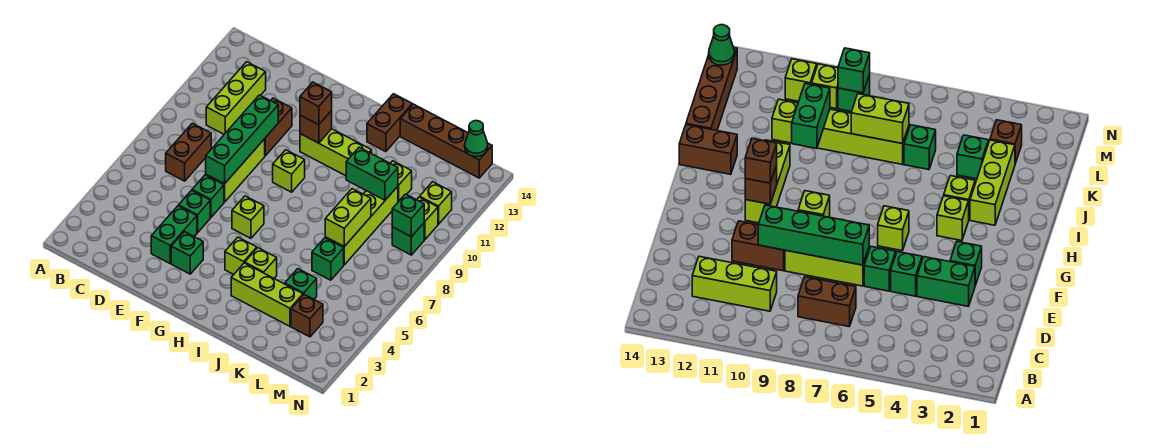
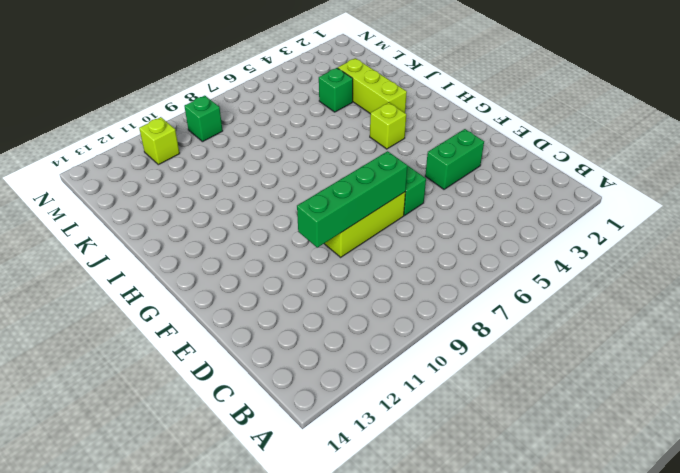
none -> brown 1x2 brick [166,123,211,181]
none -> lime 1x3 brick [206,62,266,134]
none -> green 1x1 brick [179,190,210,233]
none -> brown 1x2 brick [265,98,292,156]

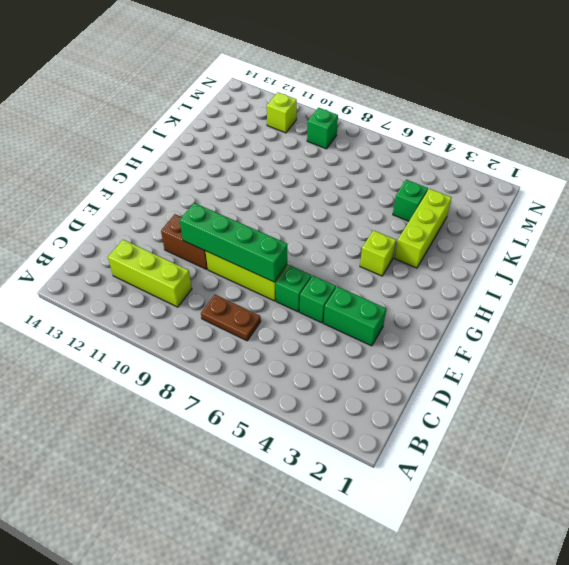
brown 1x2 plate [201,295,261,341] -> brown 1x2 brick [166,123,211,181]
none -> green 1x1 brick [171,232,203,274]
none -> lime 1x1 brick [232,196,264,238]
none -> lime 1x1 brick [273,150,305,192]
none -> lime 1x3 brick [300,129,372,176]

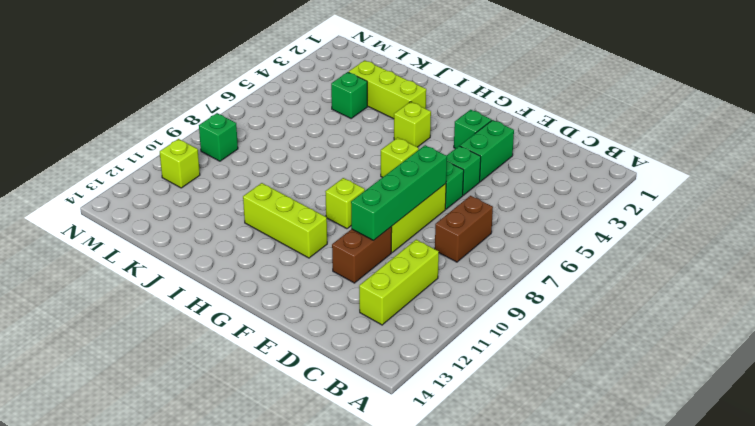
none -> lime 1x1 brick [245,248,277,278]
none -> brown 1x2 brick [367,94,412,152]
none -> brown 1x4 brick [400,104,492,178]
none -> green 1x1 brick [312,238,344,280]

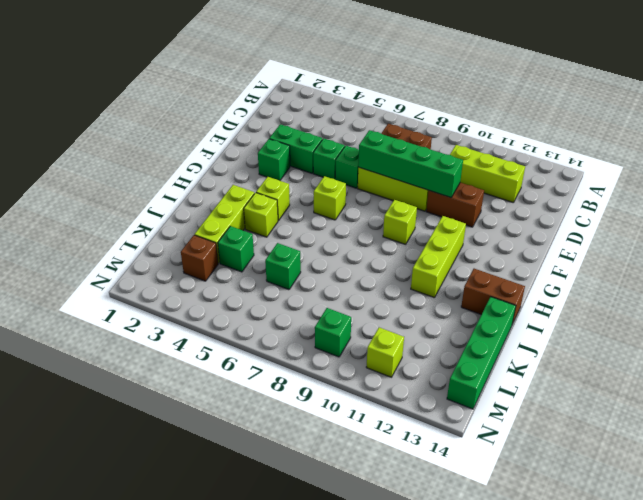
green 1x4 brick [447,297,516,409] -> brown 1x4 brick [400,104,492,178]
none -> lime 1x4 brick [325,187,398,265]
none -> lime 1x1 brick [390,161,412,202]
none -> lime 1x1 brick [417,197,438,240]
none -> brown 1x1 brick [300,111,332,143]

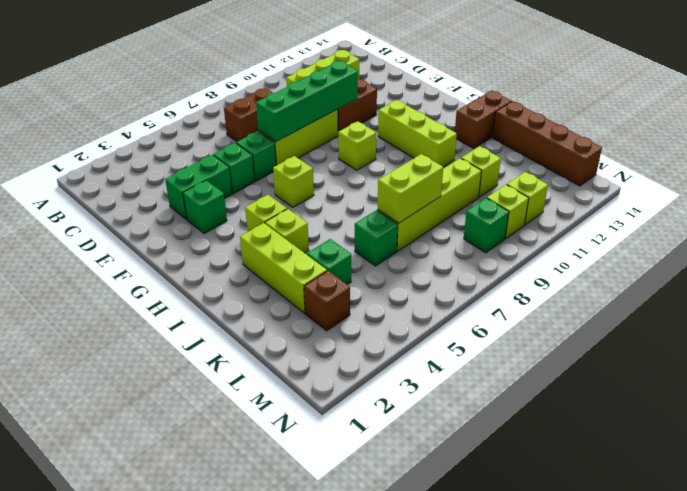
none -> brown 1x1 brick [300,111,332,143]
none -> green 1x2 brick [346,147,398,200]
none -> green 1x1 brick [392,194,424,237]
none -> green 1x1 cone [465,121,488,156]

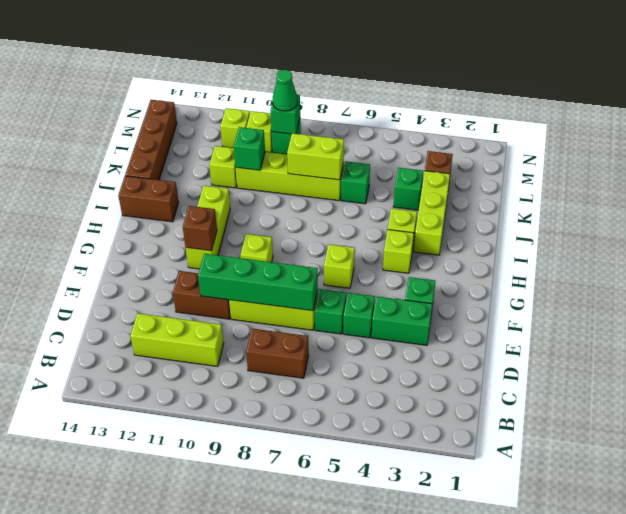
green 1x1 brick [234,127,265,170] -> green 1x2 brick [346,147,398,200]
green 1x1 cone [273,70,298,111] -> green 1x1 cone moved to [465,121,488,156]
none -> brown 1x1 brick [300,82,332,125]

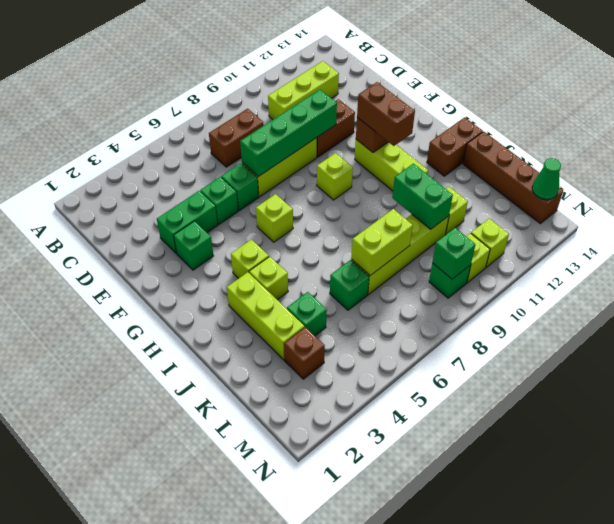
brown 1x2 brick [357,82,415,146] -> brown 1x1 brick [300,82,332,125]

